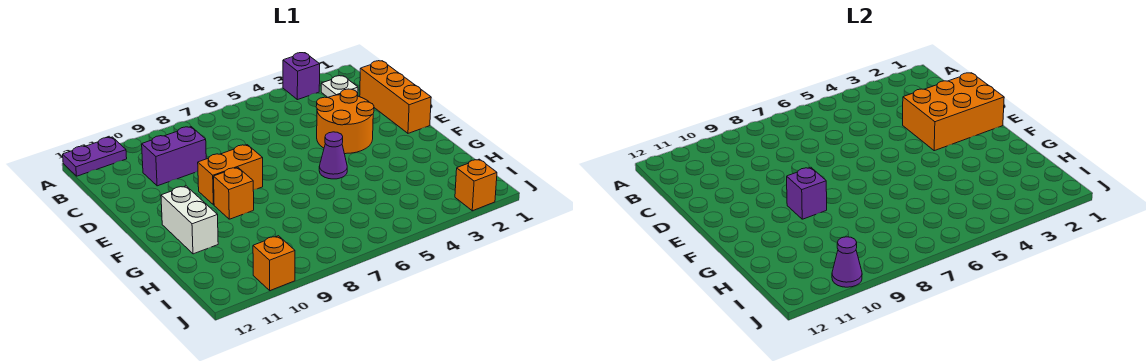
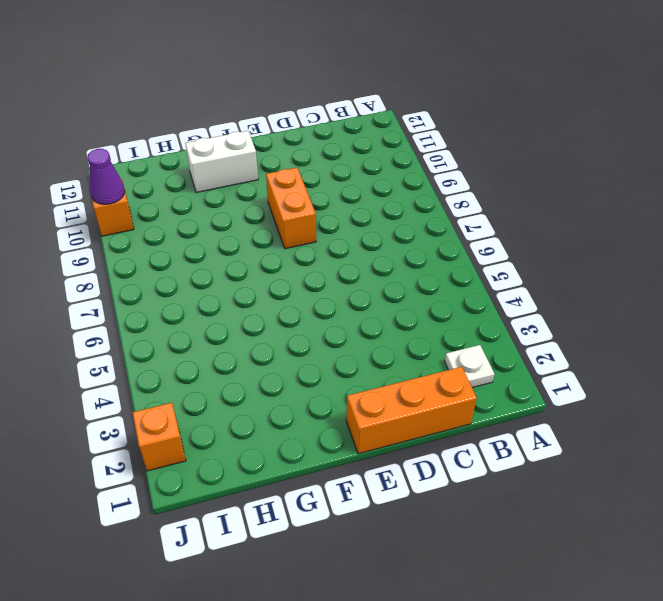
none -> purple 1x1 brick [283,53,320,100]
none -> purple 1x2 plate [63,137,127,176]
none -> purple 1x2 brick [142,127,206,186]

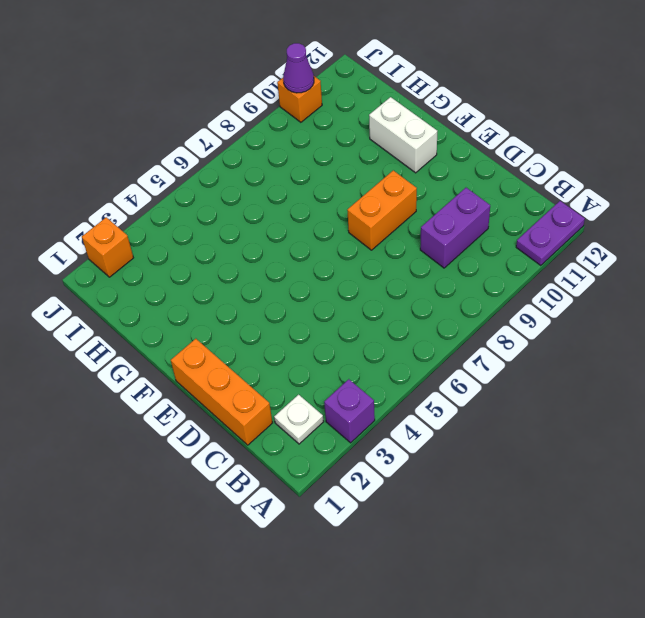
none -> orange 2x2 round brick [316,89,374,154]
none -> purple 1x1 cone [319,132,347,179]
none -> orange 1x1 brick [214,167,254,219]

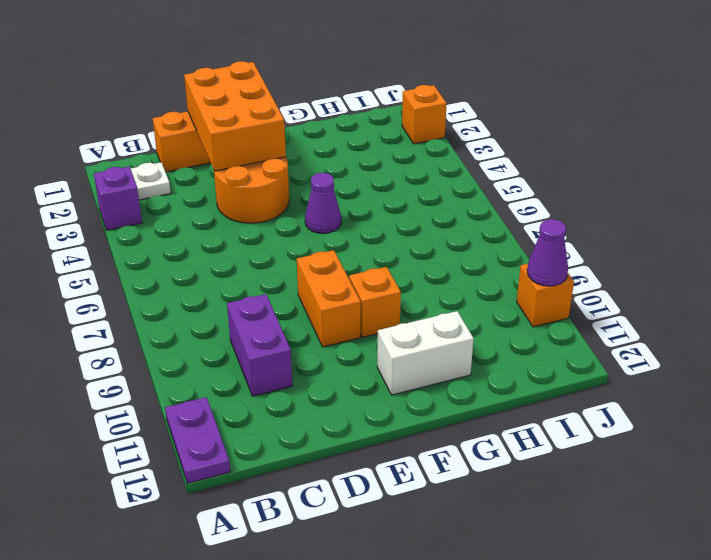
none -> purple 1x1 brick [787,167,827,219]

